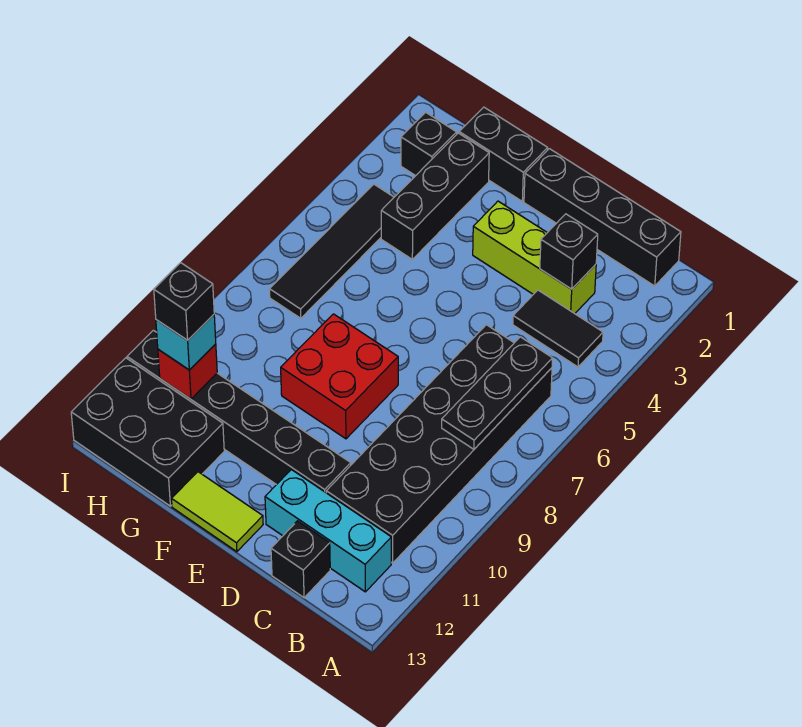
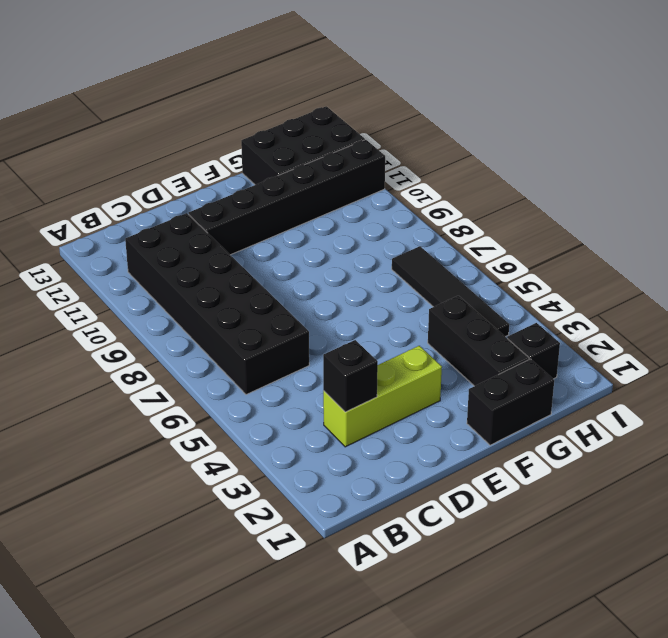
none -> black 1x4 brick [524,149,681,286]
none -> black 1x2 tile [513,290,603,367]
none -> cyan 1x3 brick [265,470,391,592]

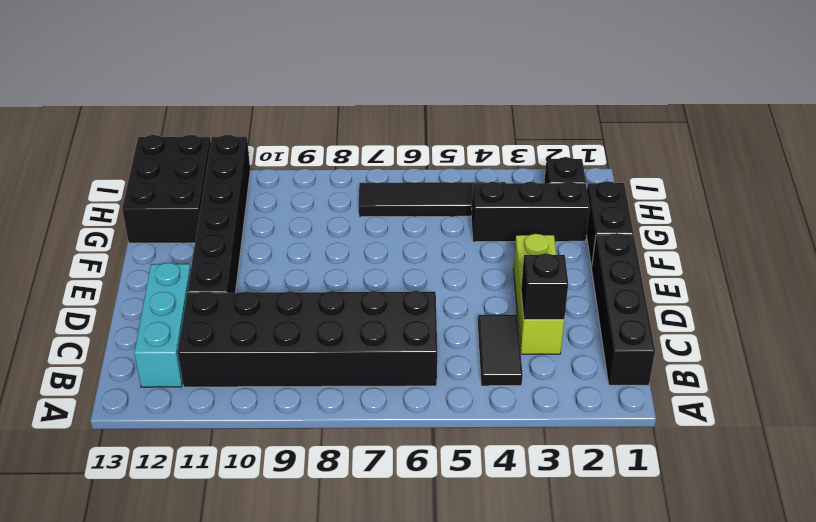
none -> black 1x1 brick [271,521,330,598]
none -> red 2x2 brick [281,314,398,439]
none -> lime 1x2 tile [172,472,263,552]

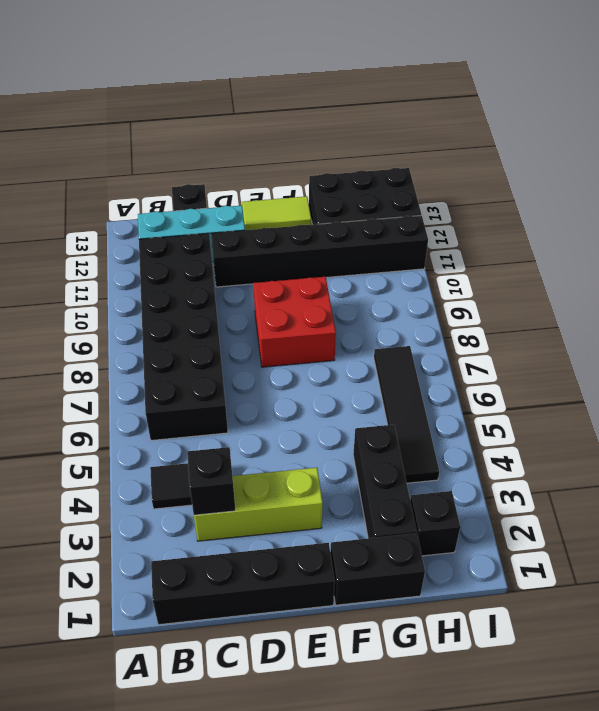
none -> black 1x3 plate [442,337,553,449]
none -> red 1x1 brick [158,344,217,399]
none -> cyan 1x1 brick [156,315,216,370]

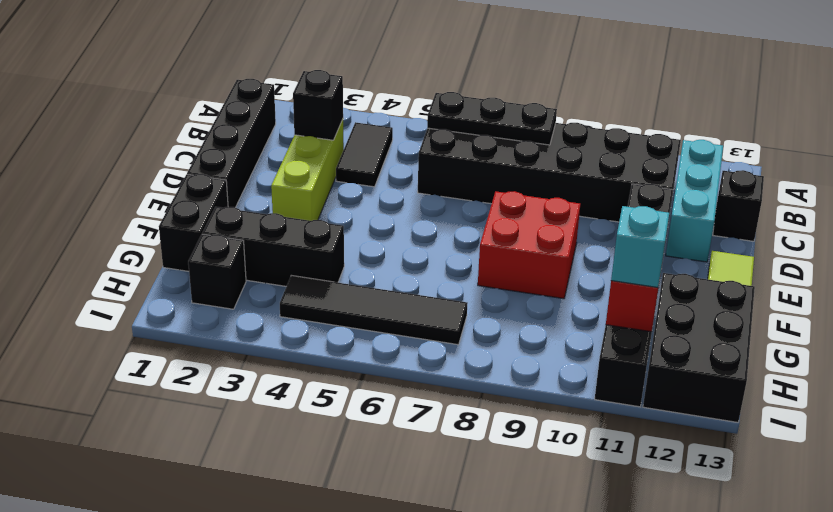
none -> black 1x1 brick [154,263,214,340]

